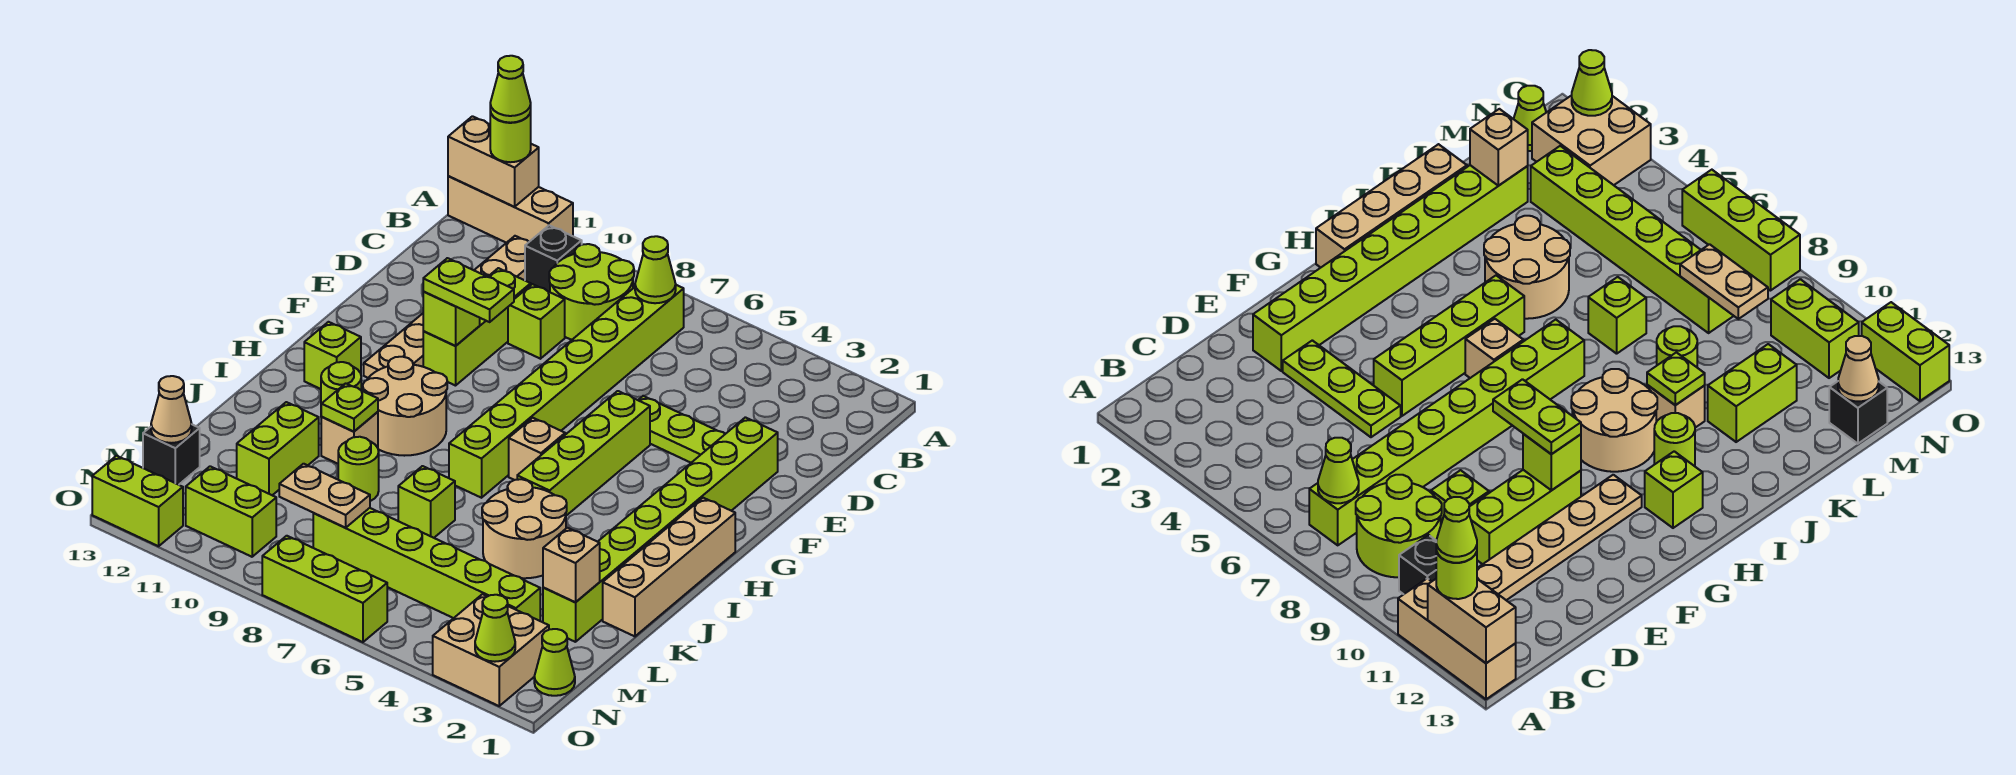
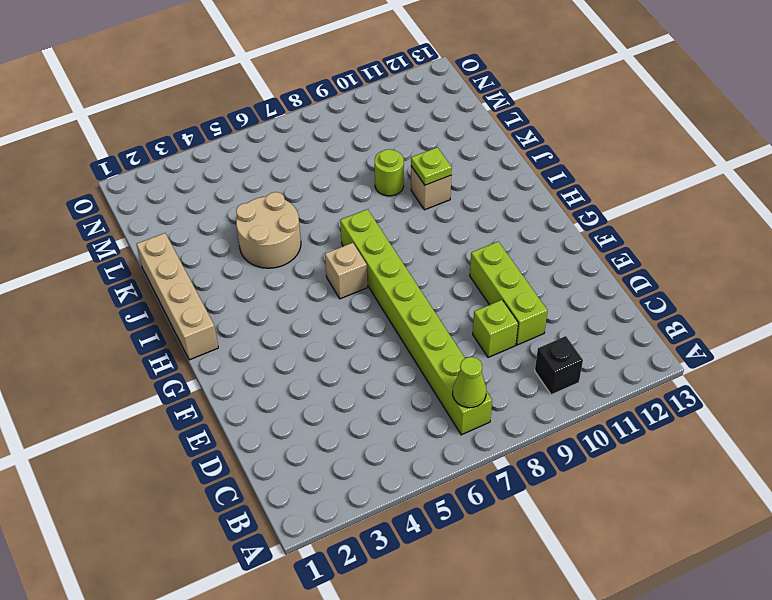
none -> tan 1x3 brick [448,176,573,243]
none -> lime 2x2 round brick [549,244,634,340]
none -> tan 1x6 plate [364,236,529,378]
none -> lime 1x8 brick [543,417,778,642]

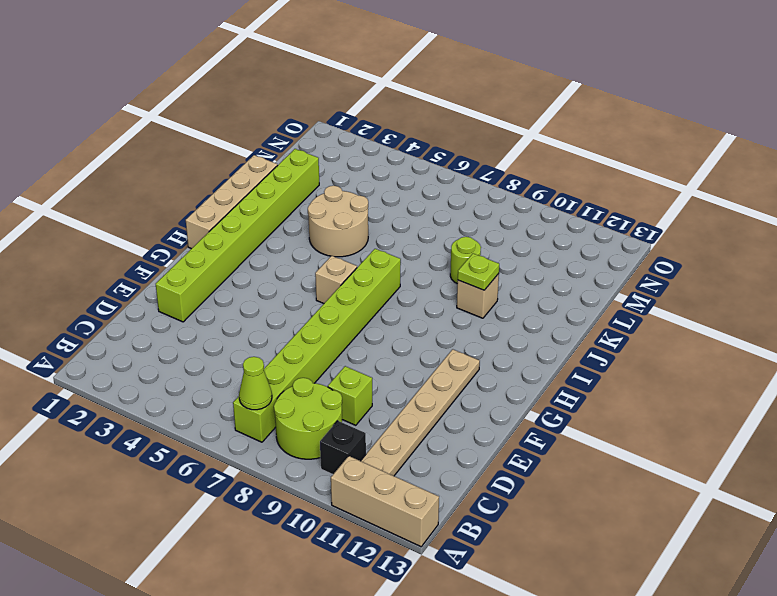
none -> lime 1x3 brick [423,268,531,386]
none -> lime 1x3 plate [638,396,725,463]
none -> lime 1x4 brick [517,391,650,516]
none -> tan 2x2 round brick [363,357,447,456]

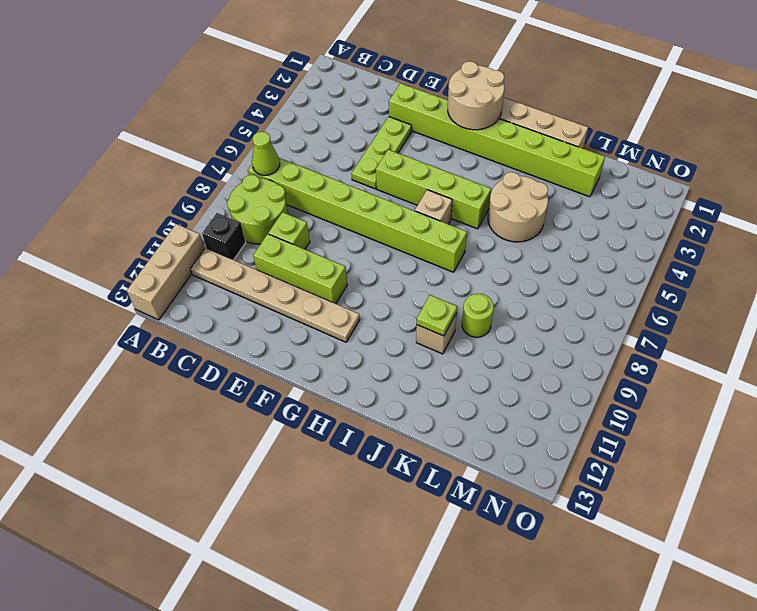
tan 2x2 round brick [448,61,504,130] -> tan 2x2 round brick moved to [363,357,447,456]
none -> lime 1x1 brick [304,322,361,389]
none -> lime 1x1 round brick [321,362,361,417]
none -> lime 1x1 brick [398,466,455,538]
none -> lime 1x2 brick [237,402,319,495]

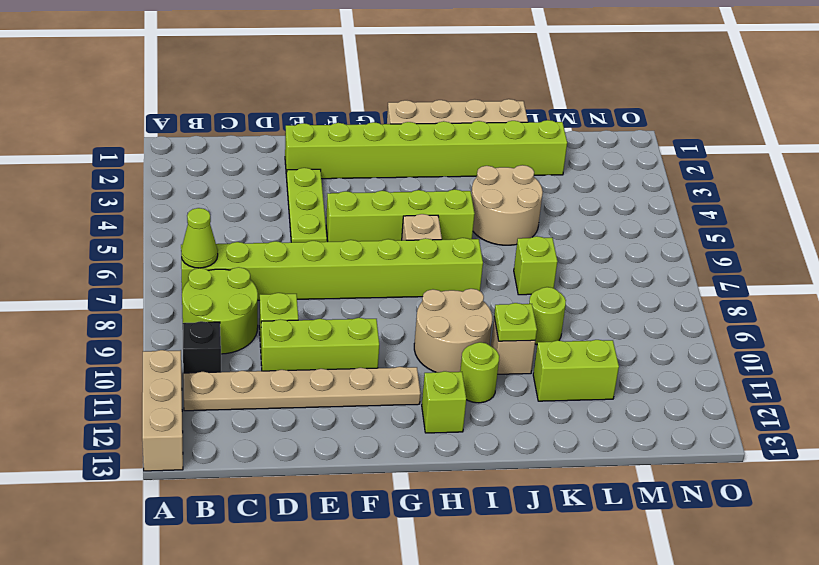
none -> lime 1x6 brick [313,508,540,621]
none -> black 1x1 brick [143,425,200,485]
none -> lime 1x1 cone [534,629,575,696]
none -> tan 2x2 brick [433,594,549,706]

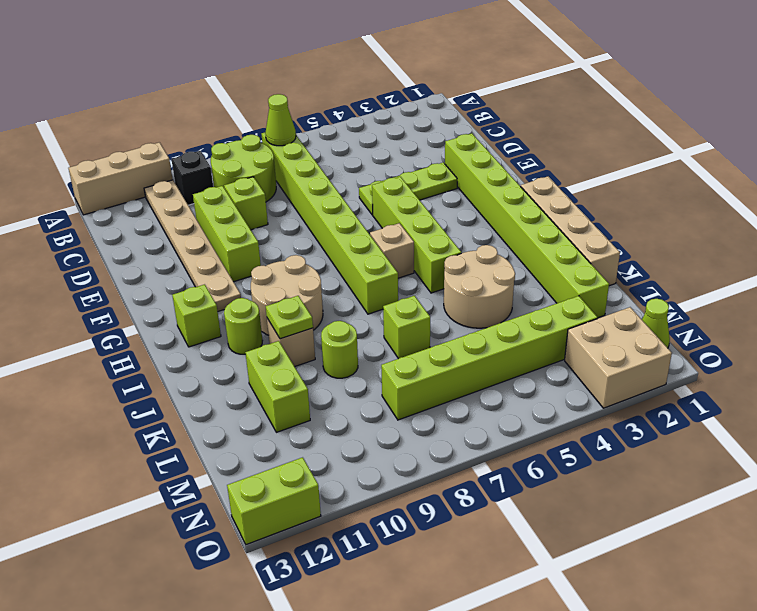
none -> black 1x1 brick [143,425,200,485]
none -> lime 1x2 brick [186,466,276,557]
none -> lime 1x3 brick [262,536,387,642]
none -> tan 1x2 brick [448,116,539,207]

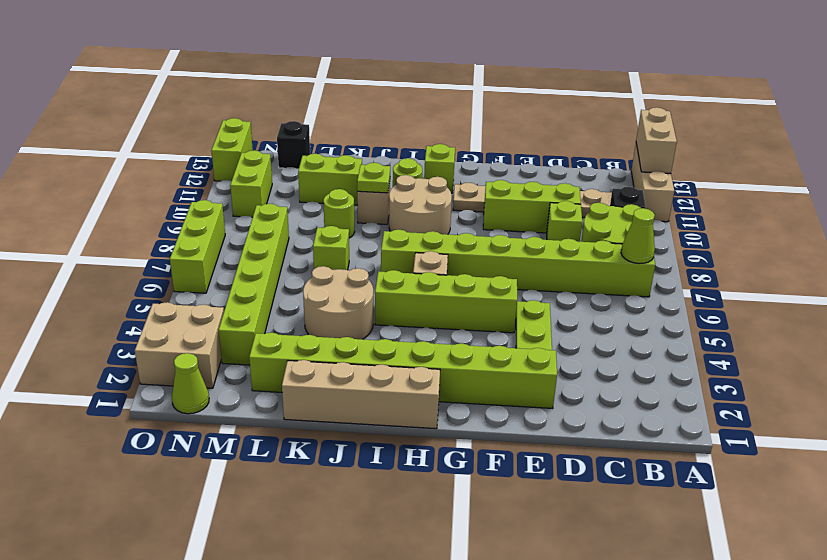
none -> lime 1x1 brick [423,291,480,346]
none -> tan 1x1 brick [543,528,600,602]
none -> tan 1x2 plate [279,464,370,528]
none -> tan 1x1 cone [151,376,192,443]

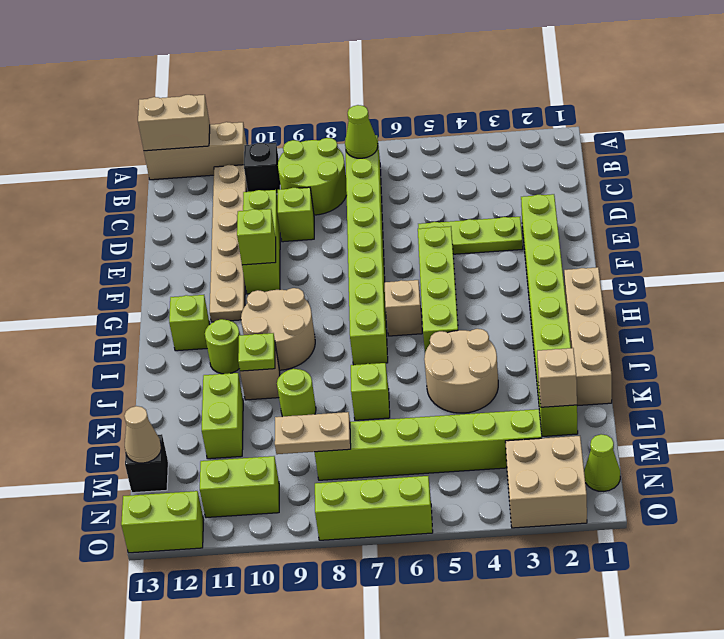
none -> lime 1x1 cone [475,595,515,662]
none -> lime 1x1 round brick [490,111,531,162]
none -> lime 1x2 plate [423,258,514,322]
none -> lime 1x1 cone [490,56,531,123]

